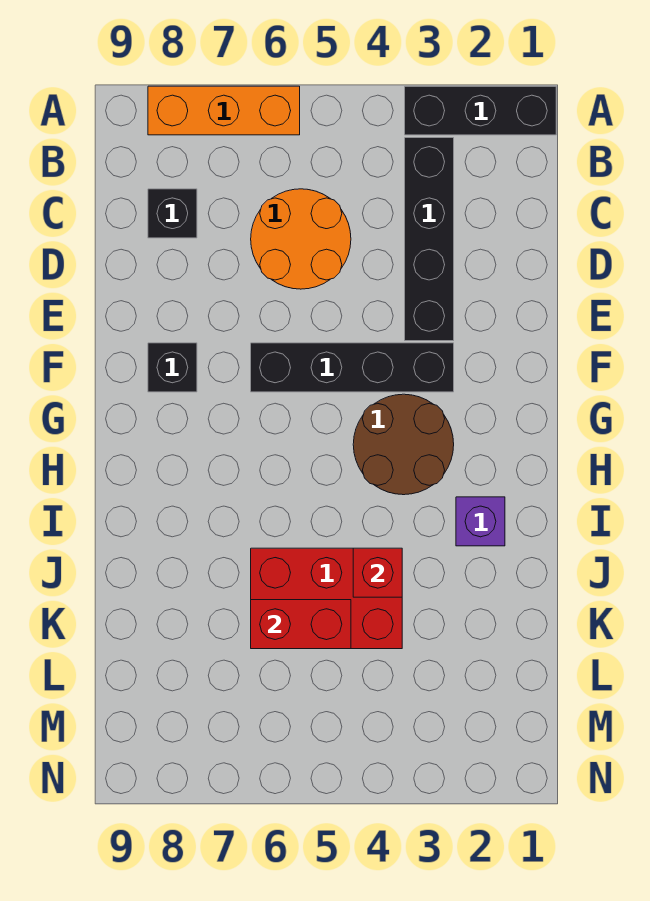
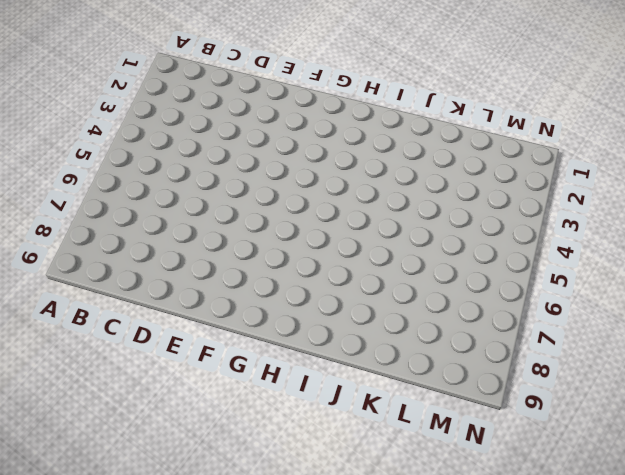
none -> black 1x3 brick [405,86,556,135]
none -> orange 1x3 brick [148,86,300,135]
none -> black 1x4 brick [405,138,454,341]

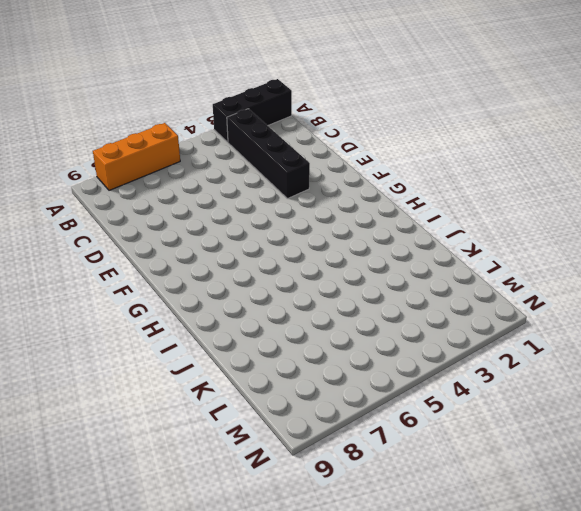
none -> orange 2x2 round brick [251,189,351,289]
none -> black 1x1 brick [148,189,197,238]
none -> black 1x4 brick [251,343,454,392]

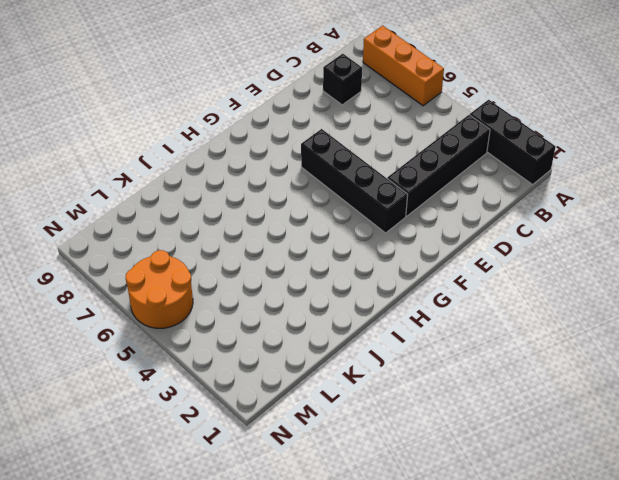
orange 2x2 round brick [126,250,193,328] -> orange 2x2 round brick moved to [251,189,351,289]
none -> black 1x1 brick [148,343,197,392]
none -> brown 2x2 round brick [353,394,454,495]
none -> purple 1x1 brick [456,497,505,546]

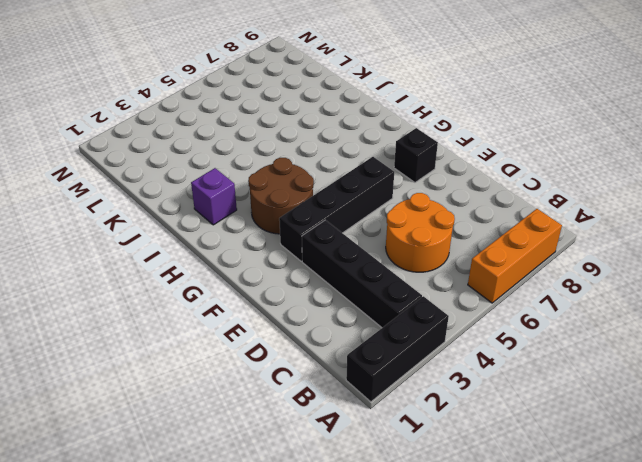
none -> black 1x1 brick [148,189,197,238]
none -> red 2x3 brick [251,548,402,649]
none -> red 1x1 brick [353,548,402,597]

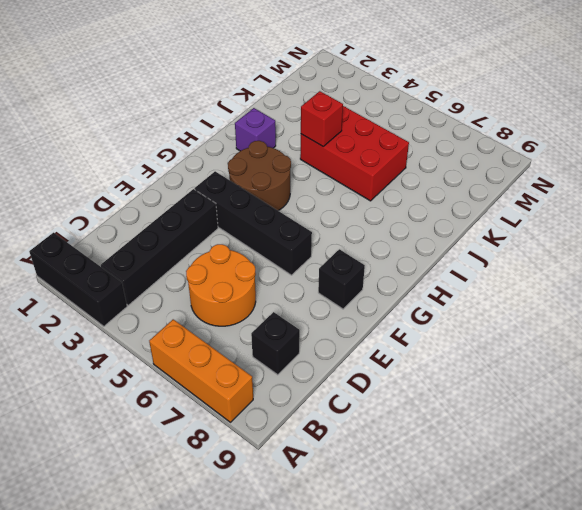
none -> red 1x2 brick [251,600,351,649]

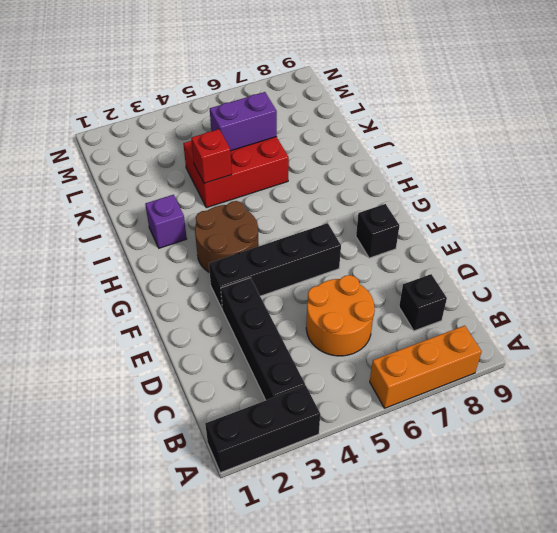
purple 1x2 brick [210,92,277,151] -> red 1x2 brick [251,600,351,649]

